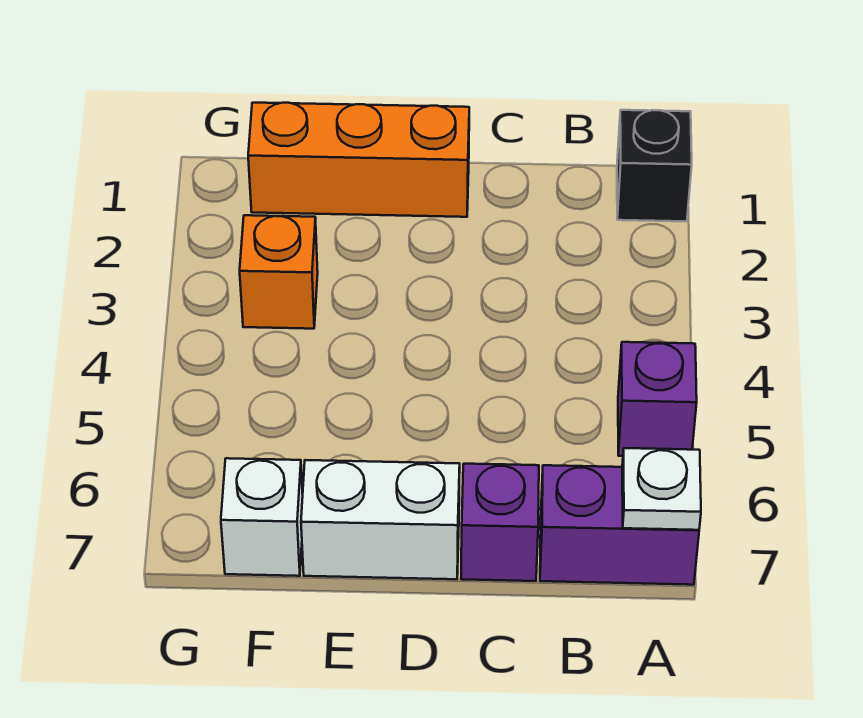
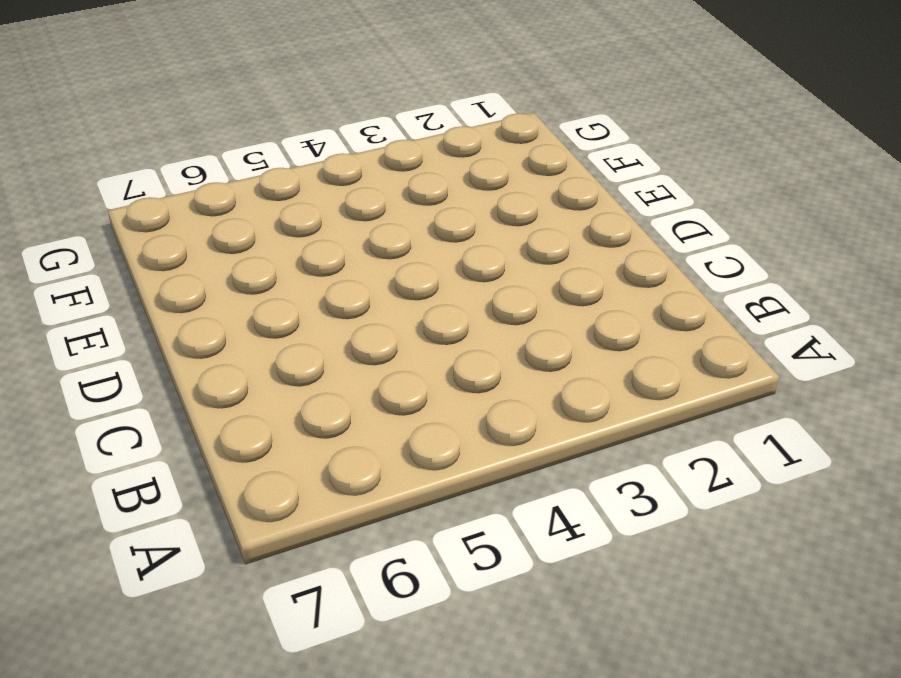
none -> black 1x1 brick [617,110,692,221]
none -> purple 1x1 brick [618,342,697,456]

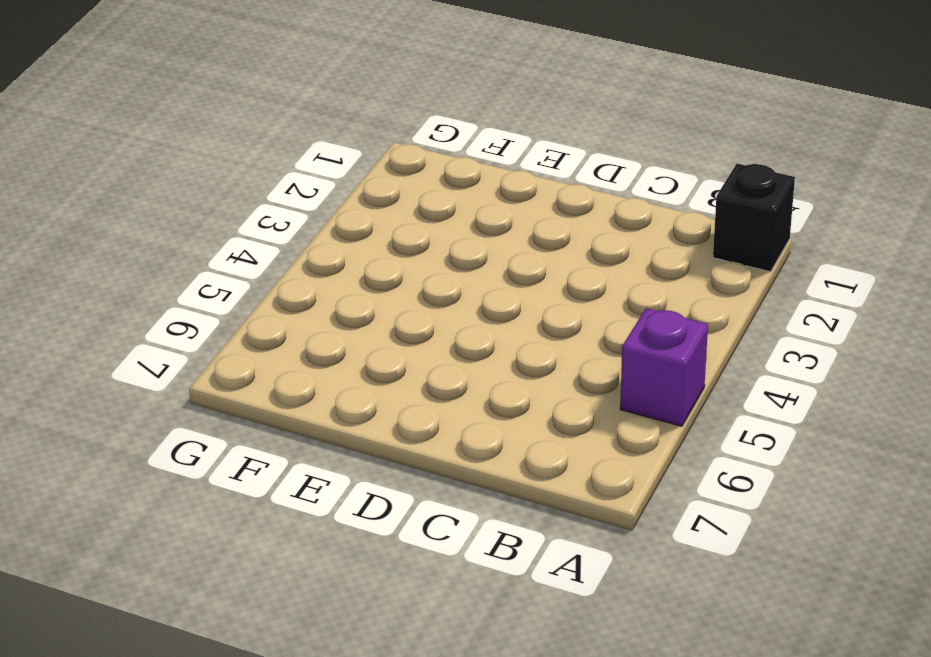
none -> purple 1x2 brick [540,465,699,585]
none -> purple 1x1 brick [461,464,539,581]

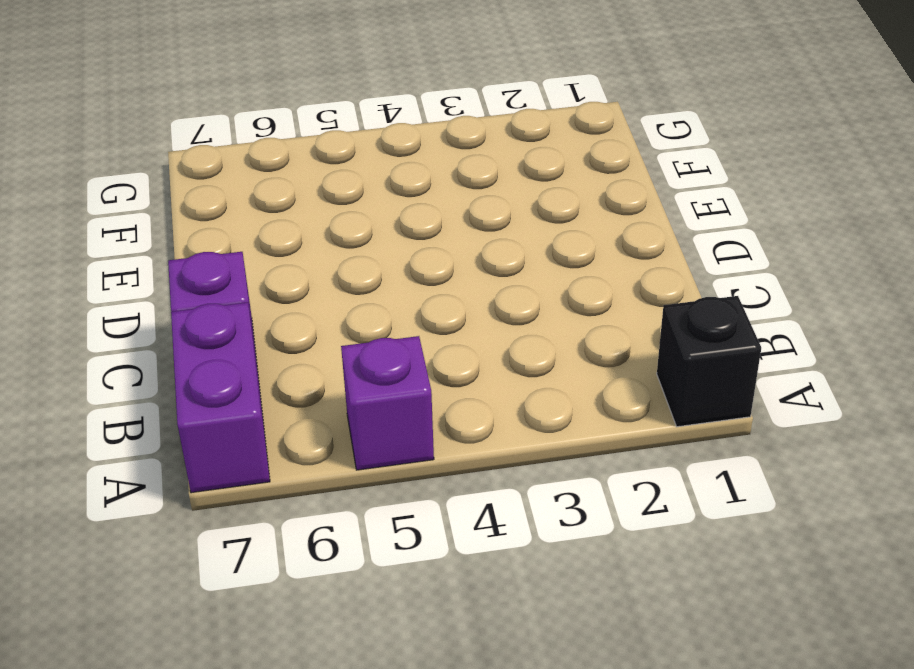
none -> orange 1x3 brick [248,103,469,217]
none -> white 1x2 brick [301,460,460,579]

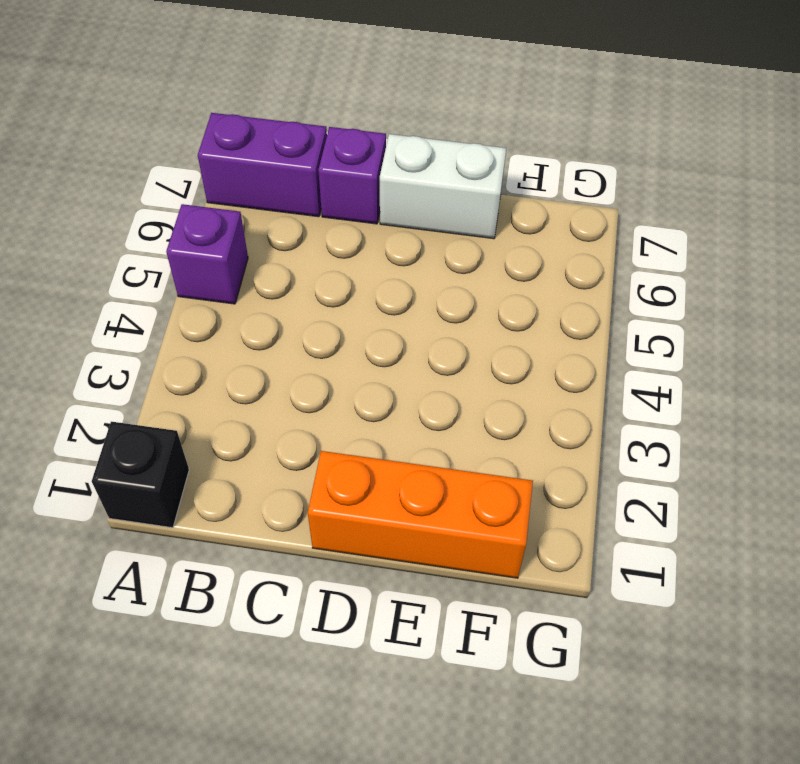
none -> orange 1x1 brick [240,215,318,329]
none -> white 1x1 brick [221,458,303,576]

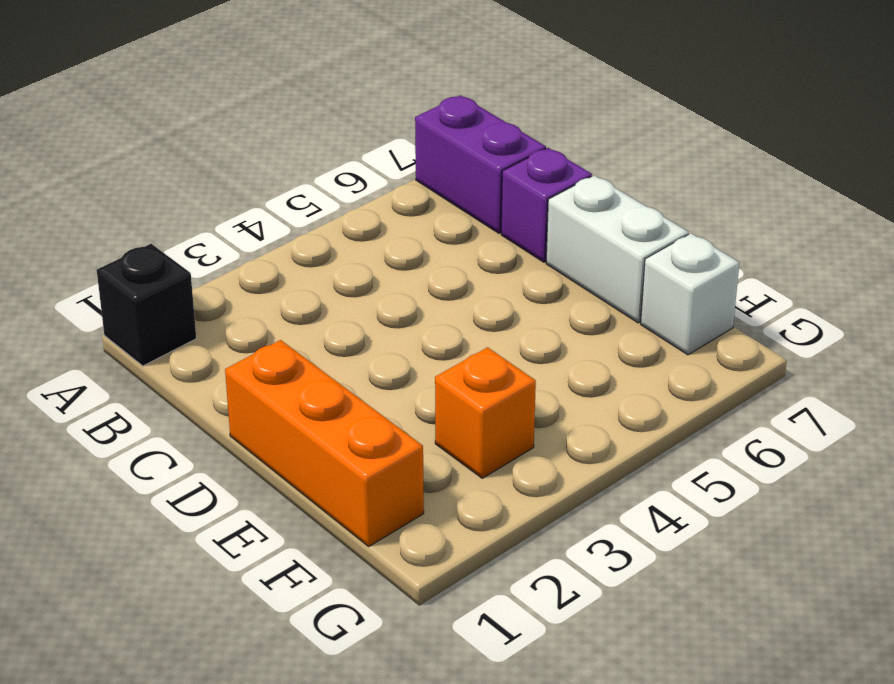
none -> purple 1x1 brick [618,342,697,456]
none -> white 1x1 plate [622,448,701,530]

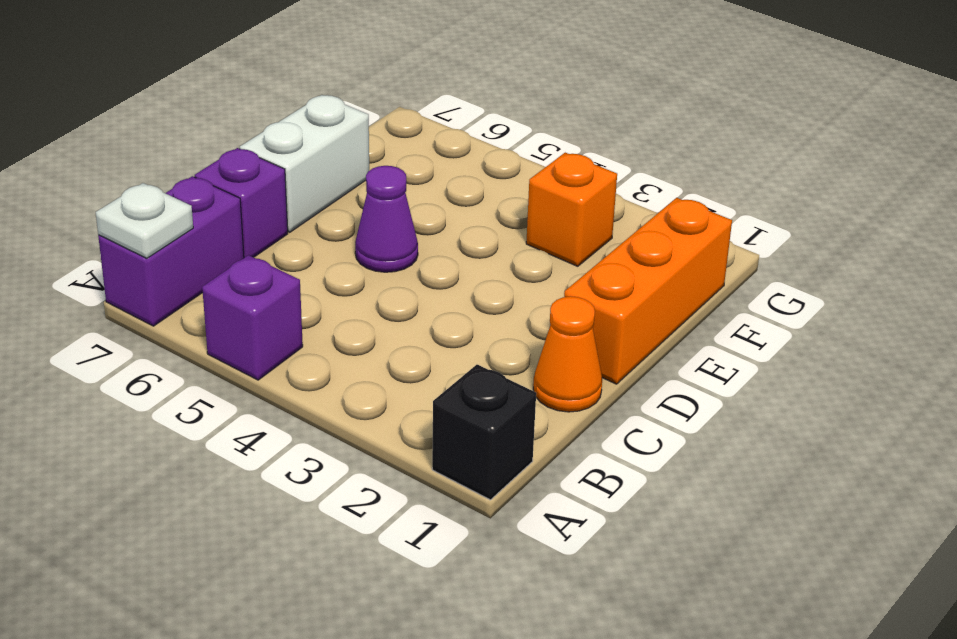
orange 1x1 cone [533,296,602,412] -> none
purple 1x1 cone [355,166,418,272] -> none
none -> white 1x1 brick [221,458,303,576]

